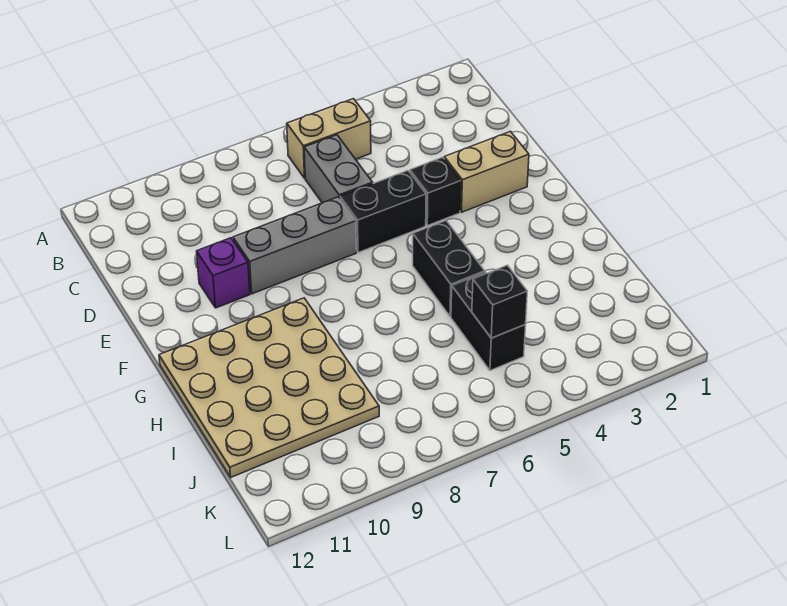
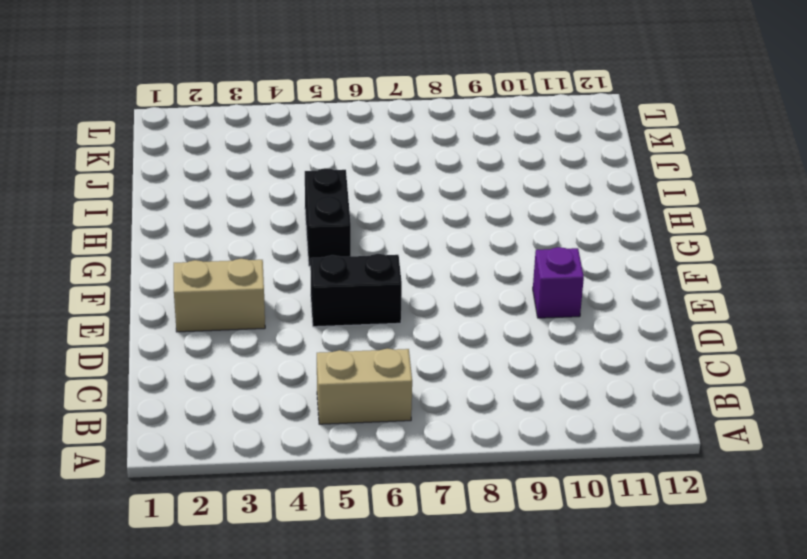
none -> grey 1x2 brick [304,135,373,203]
none -> black 1x1 brick [410,157,461,226]

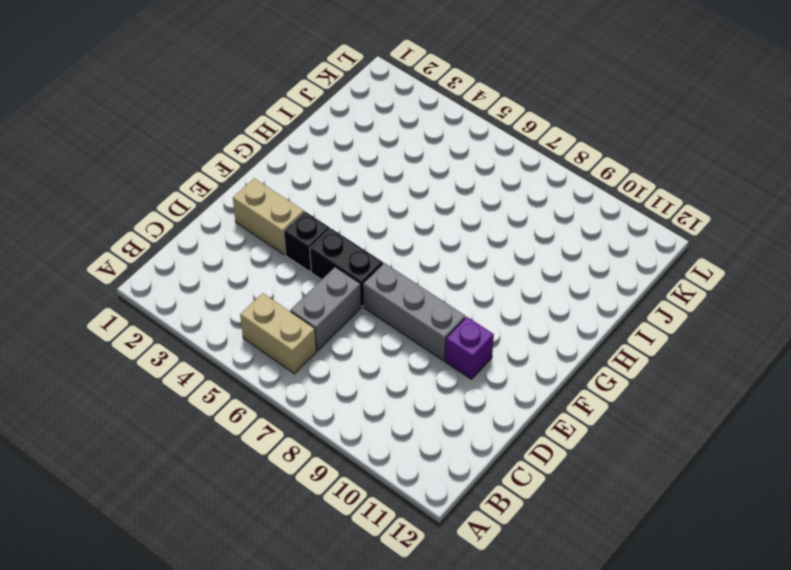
none -> black 1x2 brick [413,221,485,317]
none -> tan 4x4 plate [159,298,379,477]

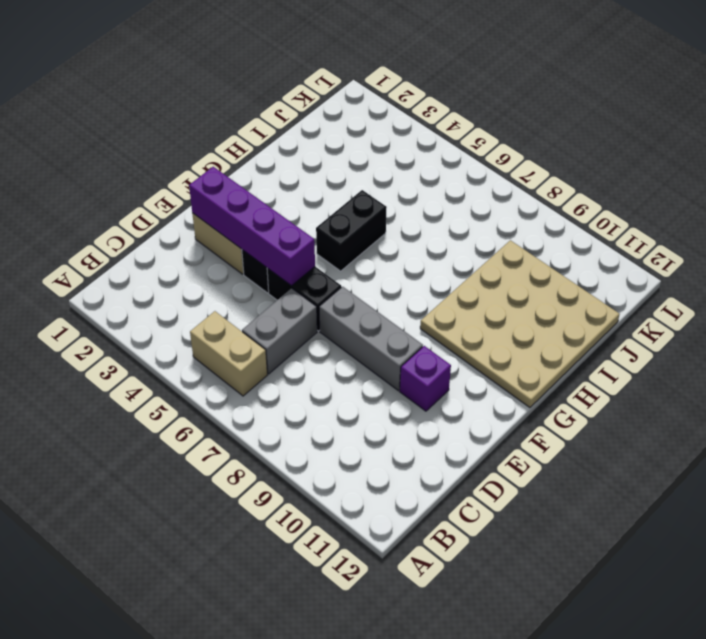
purple 1x4 brick [189,167,315,286] -> none
none -> black 1x2 brick [451,272,526,371]
none -> black 1x1 brick [472,265,527,338]

